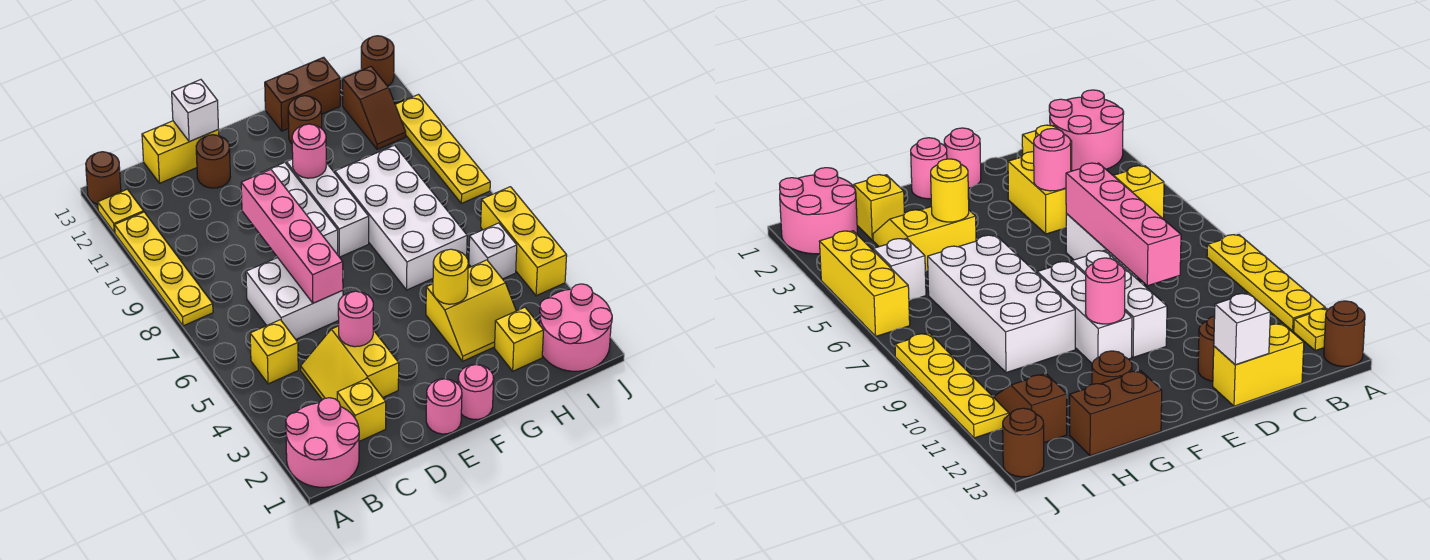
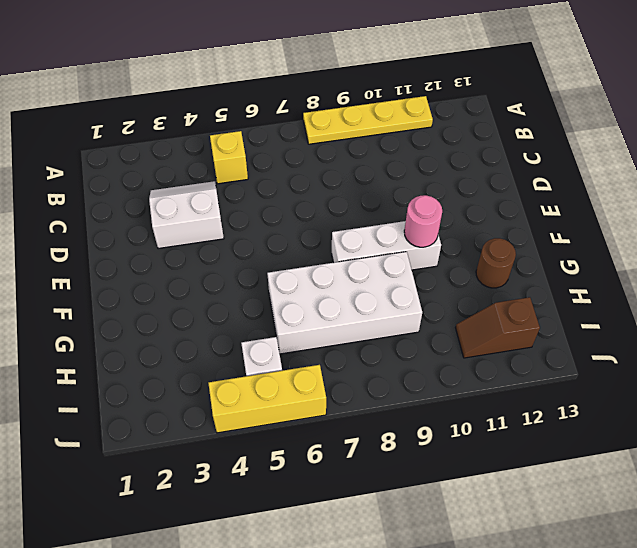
white 2x2 slope [149,181,224,249] -> yellow 2x2 slope [301,326,399,400]
none -> pink 2x2 round brick [286,398,359,487]
none -> yellow 1x1 plate [98,189,144,233]
none -> brown 1x1 round brick [86,152,121,204]
none -> yellow 1x1 brick [337,378,386,441]

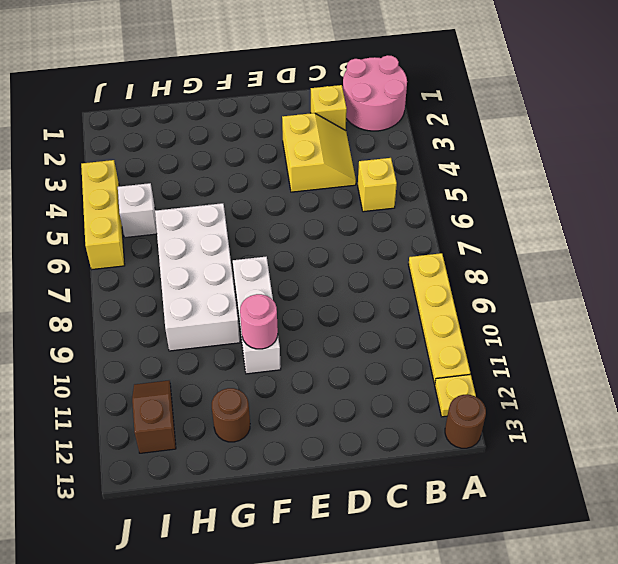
none -> white 2x2 brick [246,258,343,339]
none -> yellow 1x2 brick [142,121,219,183]
none -> brown 1x1 round brick [196,135,230,188]
none -> pink 1x1 round brick [426,379,462,434]

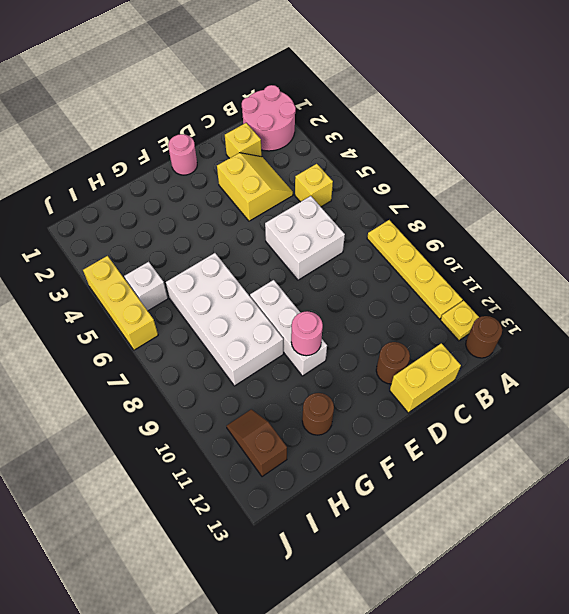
none -> white 1x3 brick [256,162,338,255]
none -> pink 1x1 round brick [458,365,494,419]
none -> yellow 2x2 slope [426,260,516,361]
none -> brown 1x2 brick [265,57,340,131]

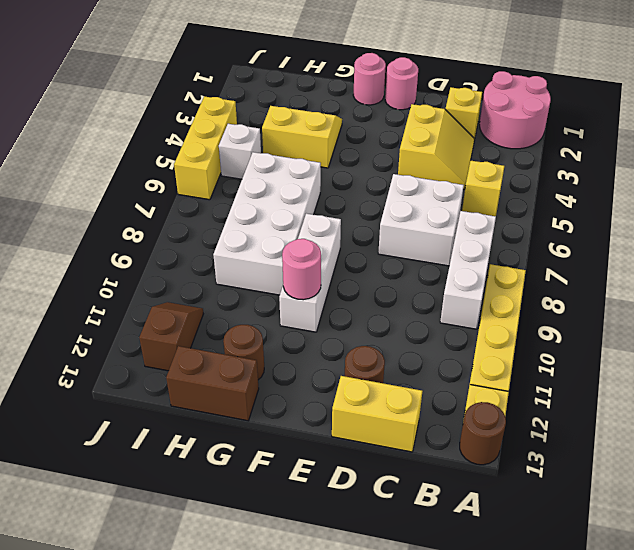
white 1x3 brick [440,211,496,329] -> white 1x3 brick moved to [256,162,338,255]
none -> yellow 1x1 brick [494,307,544,371]
none -> pink 2x2 round brick [540,284,612,371]
none -> yellow 1x4 plate [395,95,490,203]
none -> brown 1x1 round brick [361,36,394,86]

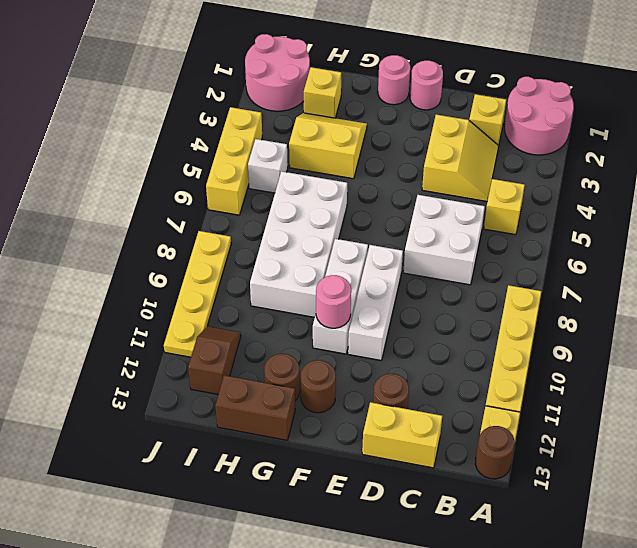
brown 1x1 round brick [301,360,336,413] -> brown 1x1 round brick moved to [361,36,394,86]
none -> pink 1x1 round brick [338,291,373,347]
none -> pink 1x4 brick [241,170,343,303]
none -> white 1x1 brick [172,80,218,142]
none -> yellow 1x1 round brick [433,249,468,304]

